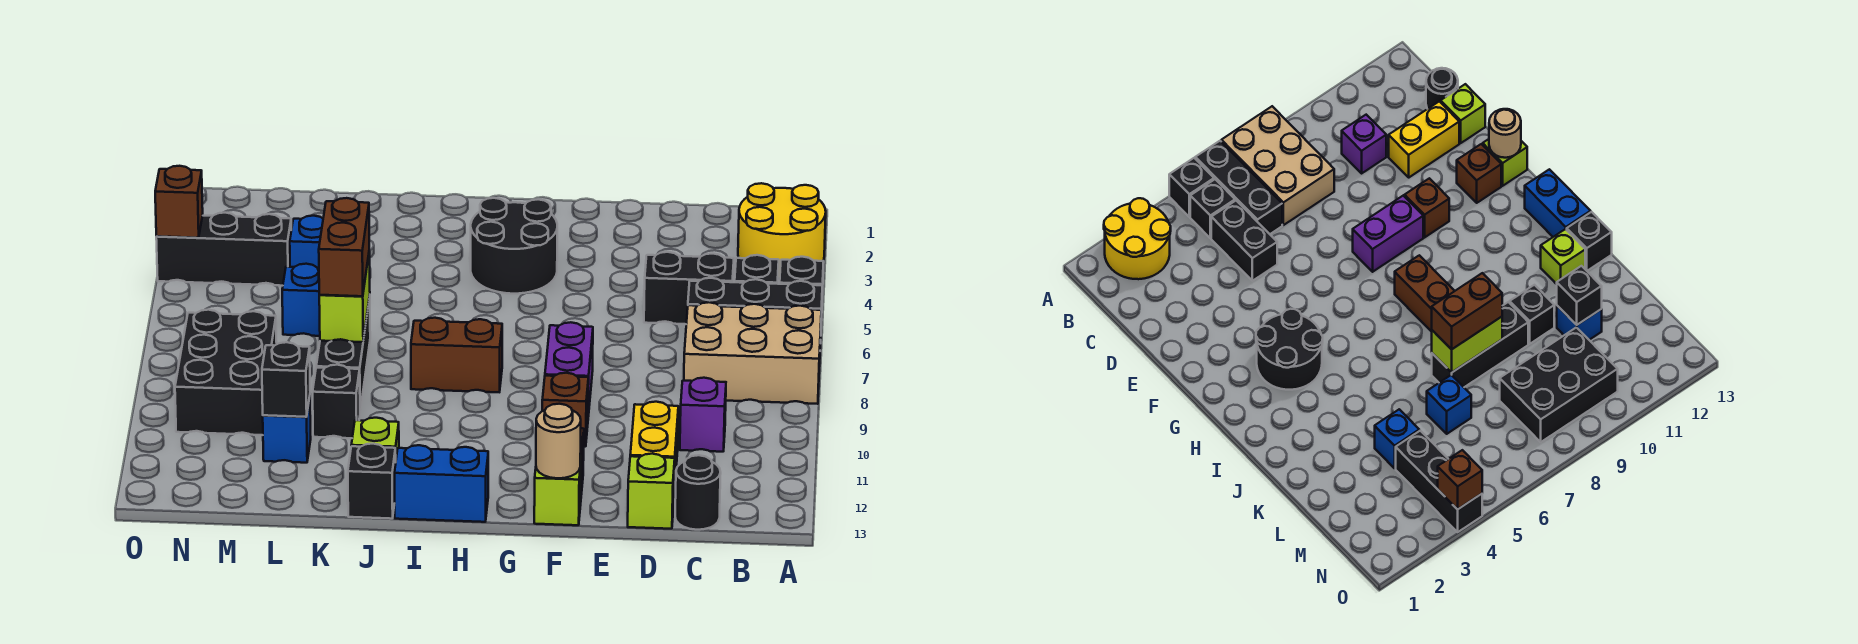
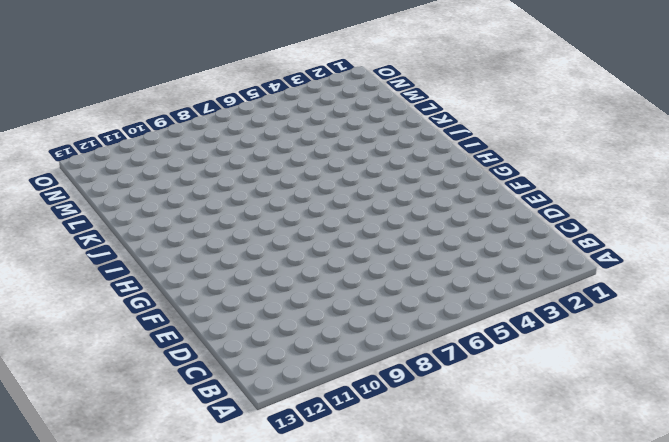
none -> yellow 2x2 round brick [738,183,826,279]
none -> black 1x1 brick [780,257,824,320]
none -> black 1x3 brick [688,278,822,343]
none -> tan 2x3 brick [684,302,821,404]

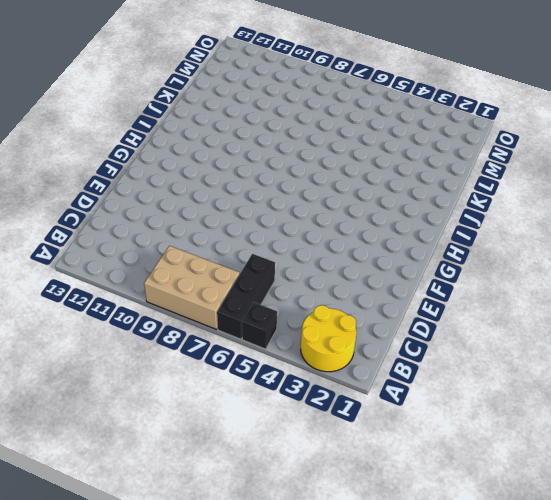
tan 2x3 brick [144,246,240,330] -> tan 2x3 brick turned to [684,302,821,404]
none -> black 1x1 brick [735,255,779,284]
none -> black 1x2 brick [644,252,734,324]
none -> purple 1x1 brick [680,378,726,452]
none -> black 1x1 round brick [675,455,721,530]

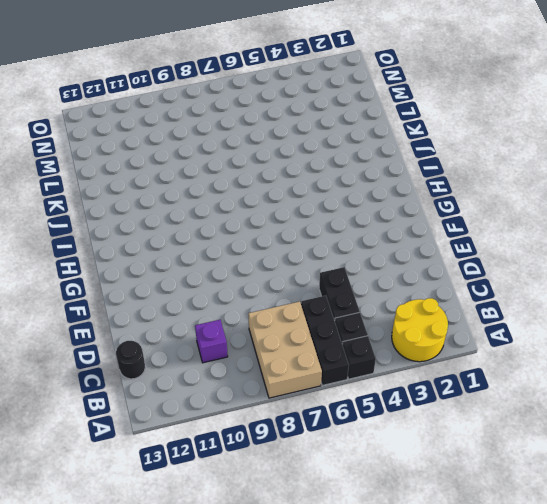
none -> yellow 1x2 brick [630,402,678,494]
none -> lime 1x1 brick [628,454,675,529]
none -> purple 1x2 brick [545,322,593,417]
none -> brown 1x1 brick [542,373,588,447]

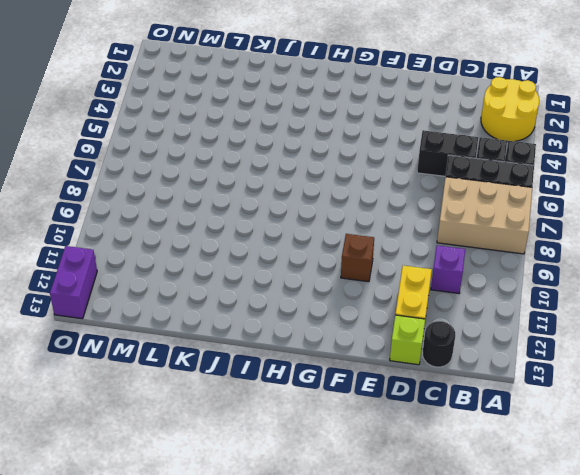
purple 1x2 brick [50,246,97,319] -> purple 1x2 brick moved to [545,322,593,417]
none -> brown 1x1 brick [1457,144,1501,203]
none -> lime 1x1 brick [534,455,581,525]
none -> black 2x2 round brick [471,198,557,294]
none -> brown 1x2 brick [411,318,502,392]

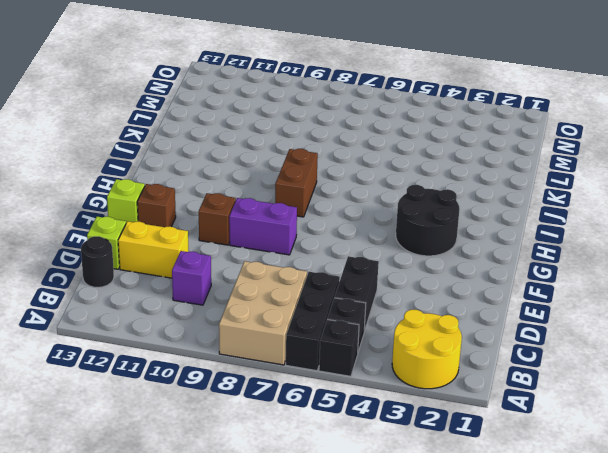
none -> blue 1x2 brick [395,445,488,522]
none -> lime 1x1 brick [351,418,399,457]
none -> black 1x1 brick [348,444,396,519]
none -> black 1x3 brick [316,296,370,411]

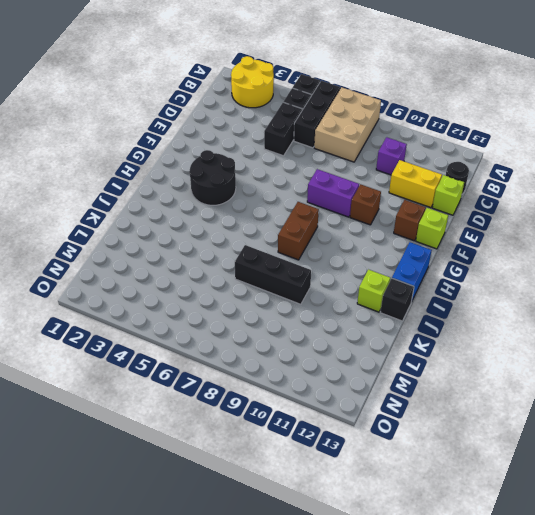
none -> black 1x1 brick [313,365,360,438]
none -> blue 1x1 brick [290,216,323,268]
none -> blue 1x1 brick [282,264,320,336]
none -> blue 1x1 brick [263,397,311,463]

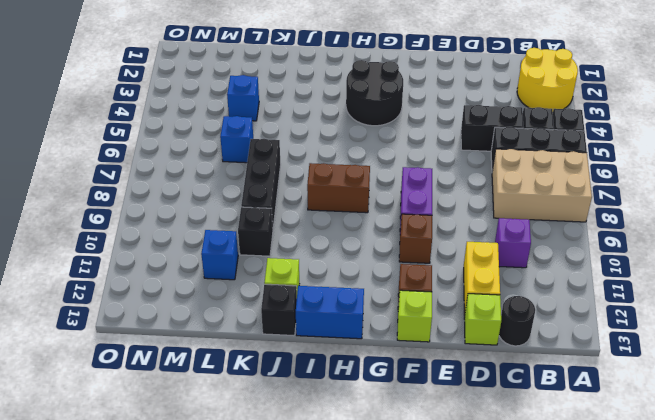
none -> black 1x3 brick [156,213,291,286]
none -> black 2x3 brick [175,310,277,435]
none -> tan 1x1 round brick [536,404,581,478]
none -> lime 1x2 brick [319,252,370,342]

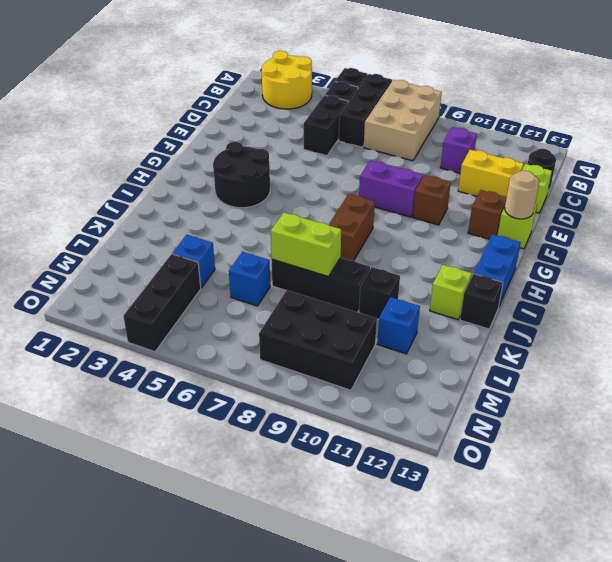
none -> black 1x1 brick [262,342,310,417]
none -> brown 1x1 brick [155,166,203,238]
none -> brown 1x2 brick [319,198,369,296]

